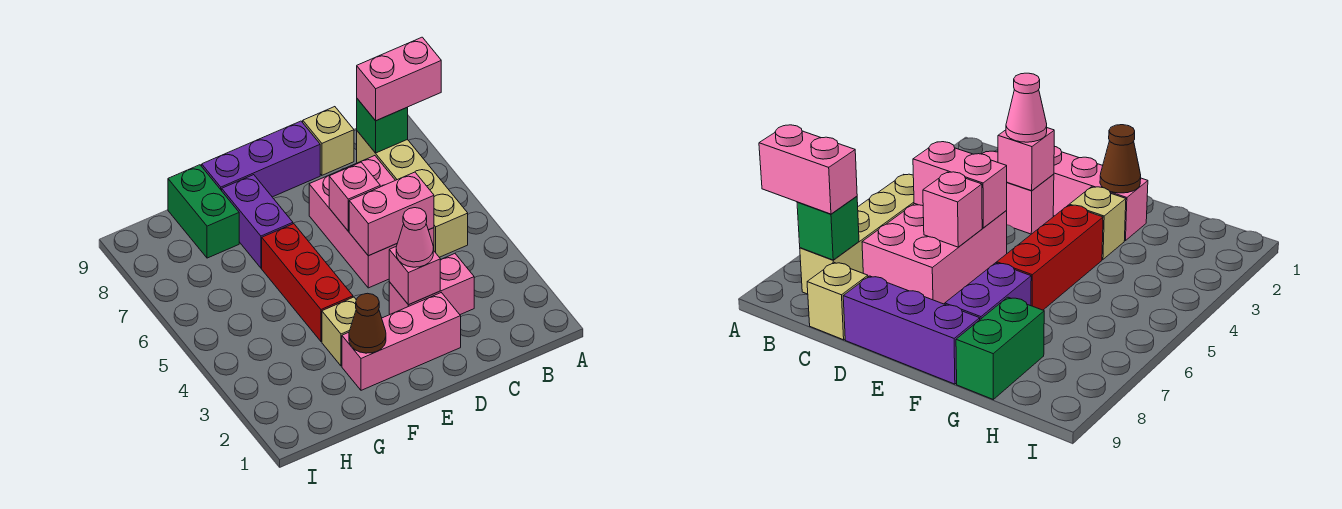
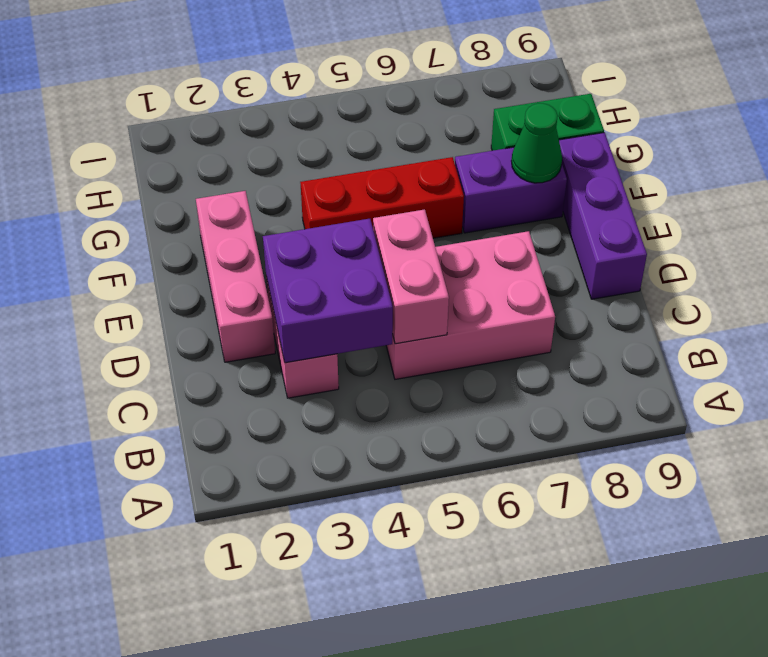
purple 2x2 brick [263,219,393,363] -> pink 1x1 brick [389,247,440,305]
green 1x1 cone [512,103,562,183] -> none
none -> tan 1x4 brick [357,131,468,257]
none -> tan 1x1 brick [303,107,354,175]
none -> tan 1x1 brick [322,297,356,366]

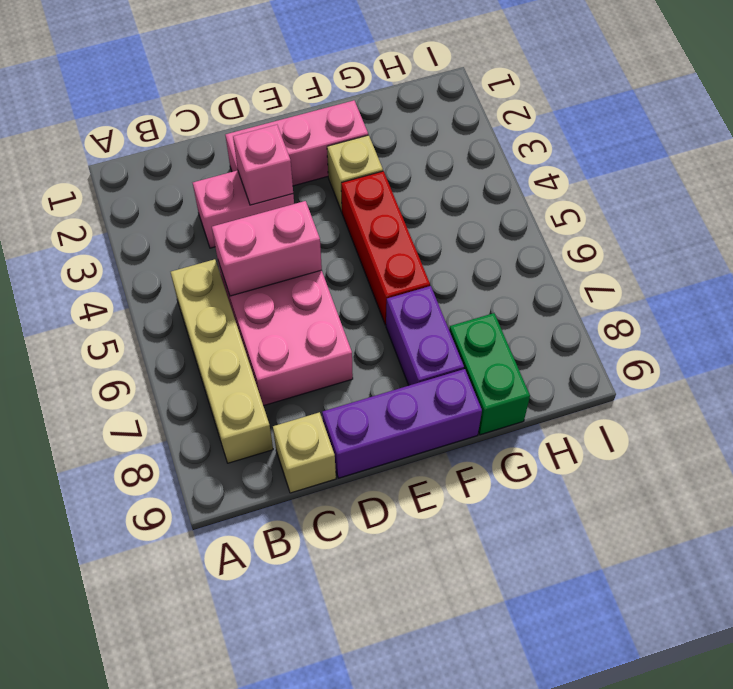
none -> green 1x1 brick [357,99,408,153]
none -> pink 1x1 brick [329,162,380,231]
none -> brown 1x1 cone [349,293,386,353]

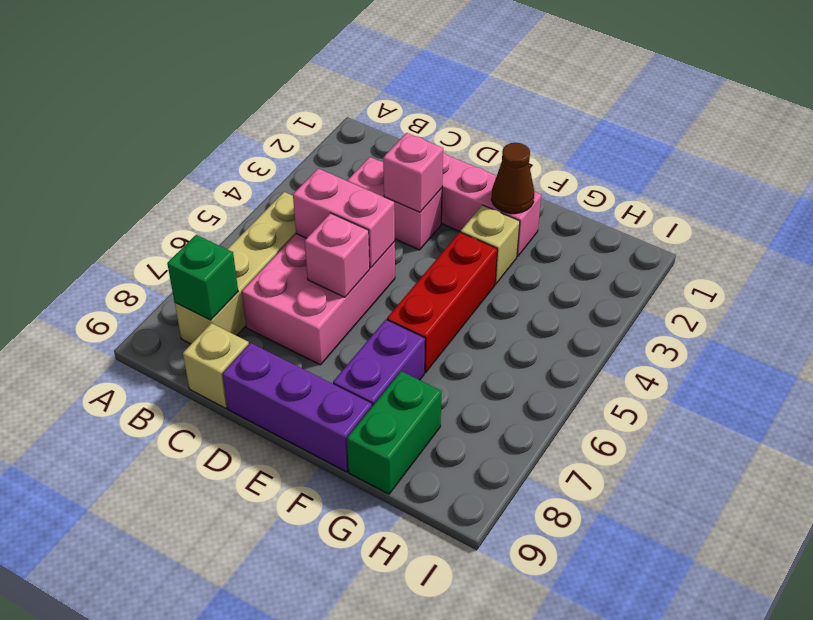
none -> pink 1x2 brick [357,37,441,121]
none -> pink 1x1 cone [396,208,433,267]

